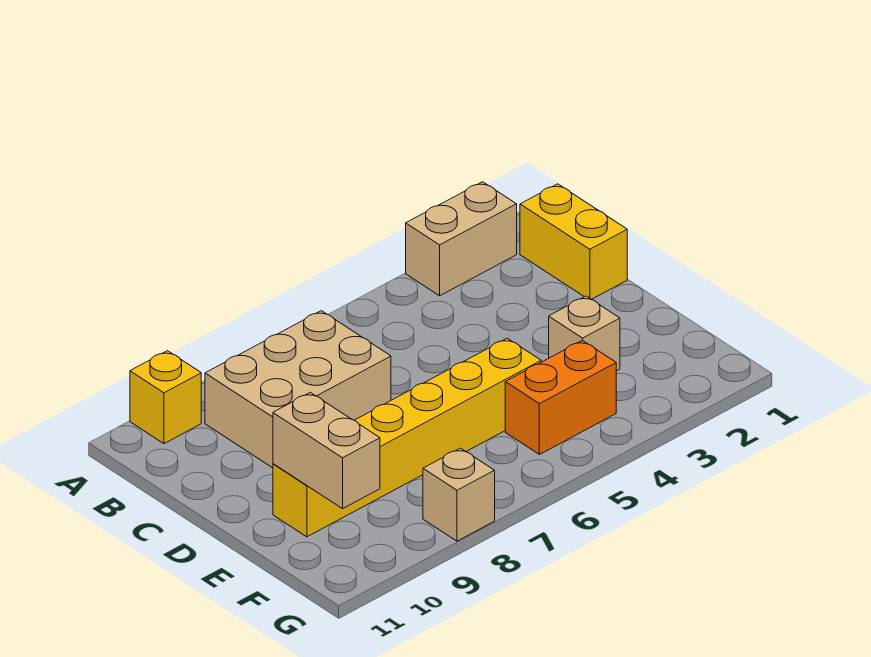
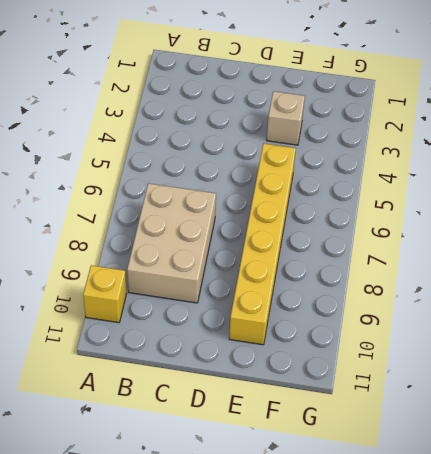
none -> tan 1x2 brick [406,182,517,296]
none -> yellow 1x2 brick [520,184,627,300]

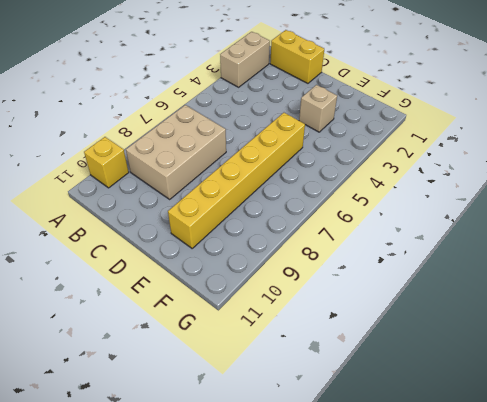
none -> orange 1x2 brick [505,340,616,455]
none -> tan 1x1 brick [423,448,495,541]

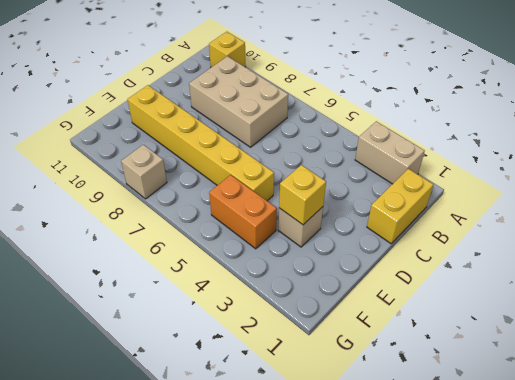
yellow 1x1 brick [279,165,326,225] -> none
none -> tan 1x2 brick [273,392,380,509]

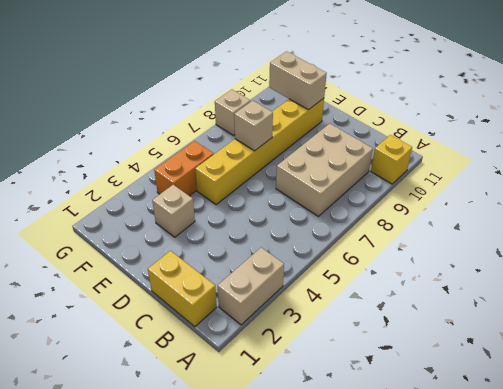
tan 1x1 brick [234,101,273,151] -> none

